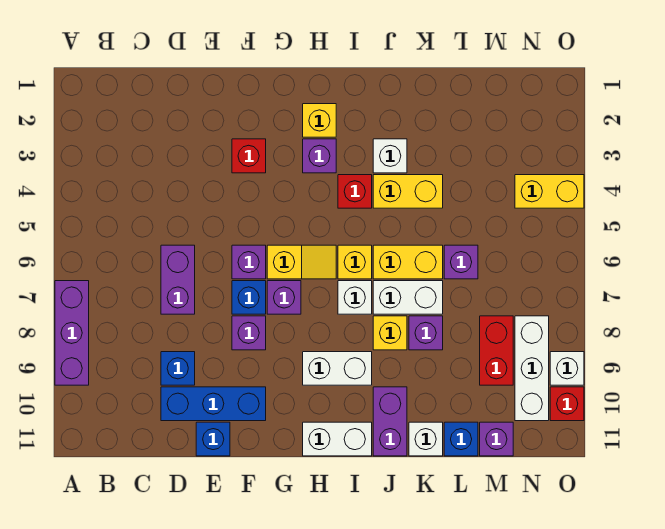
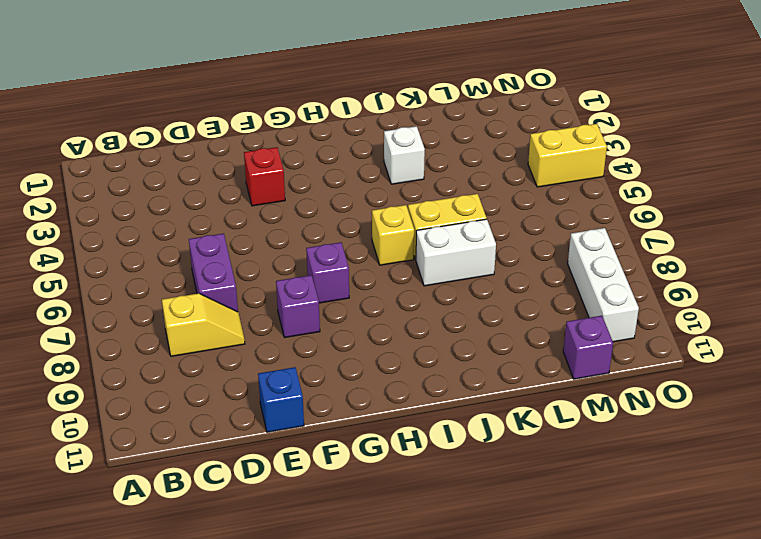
yellow 1x2 slope [162,293,245,356] -> yellow 1x2 slope moved to [267,245,336,279]
none -> purple 1x3 brick [55,281,89,385]
none -> blue 1x1 brick [161,352,195,385]
none -> blue 1x3 brick [161,387,266,421]
none -> purple 1x1 brick [232,245,266,279]

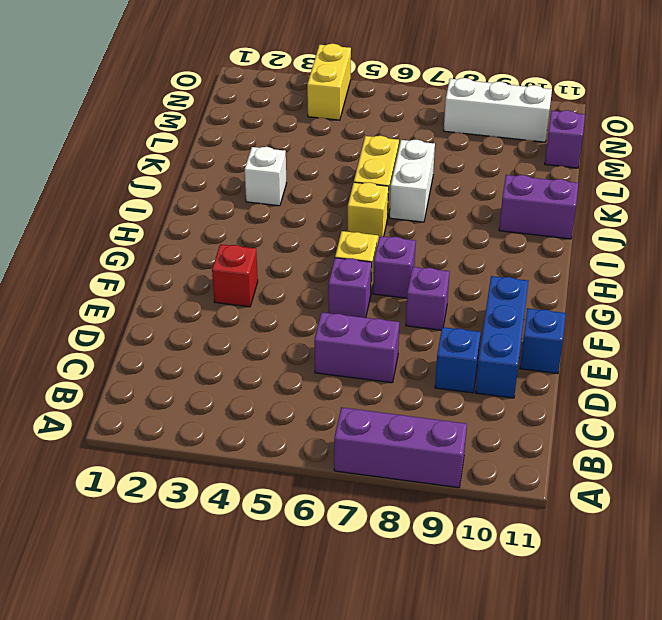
none -> blue 1x1 brick [232,281,266,314]
none -> yellow 1x1 brick [303,104,336,137]
none -> purple 1x1 brick [303,139,336,173]
none -> white 1x2 brick [303,352,372,385]

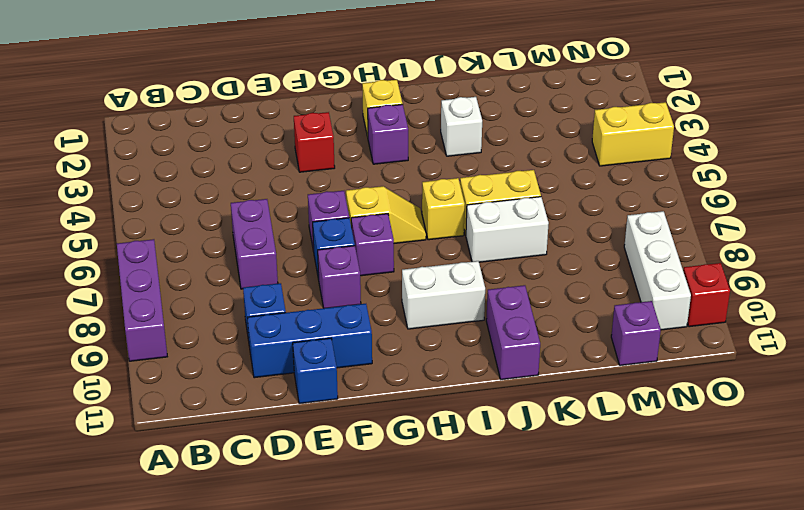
none -> white 1x2 brick [303,422,372,456]
none -> red 1x1 brick [338,175,372,208]
none -> white 1x1 brick [338,281,372,314]
none -> yellow 1x2 brick [373,175,443,208]

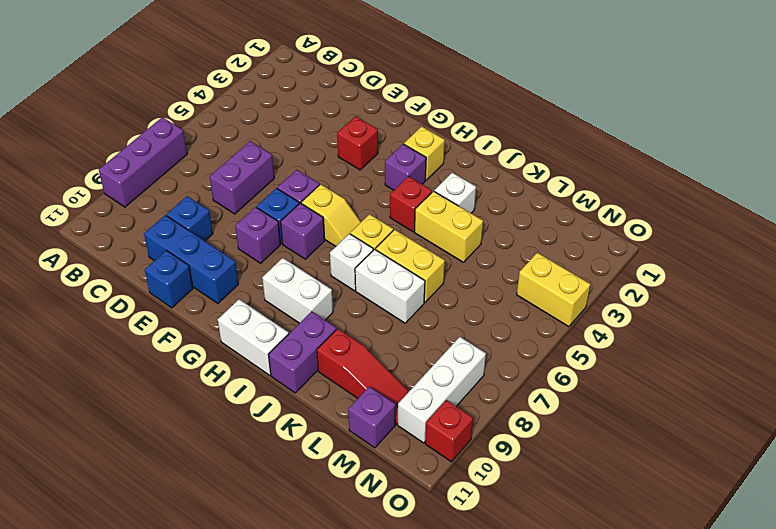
red 1x3 slope [317,329,409,424] -> none
none -> yellow 1x1 brick [373,316,407,350]
none -> purple 1x1 brick [409,316,443,350]
none -> white 1x1 brick [409,422,443,456]
none -> purple 1x1 brick [444,245,478,279]

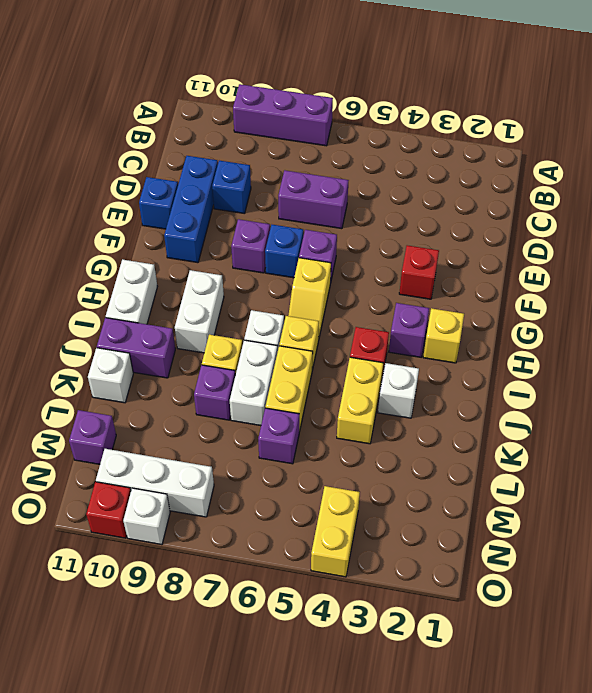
none -> purple 1x1 brick [267,281,301,314]
none -> blue 1x1 brick [444,422,478,456]
none -> red 1x2 brick [480,316,513,385]

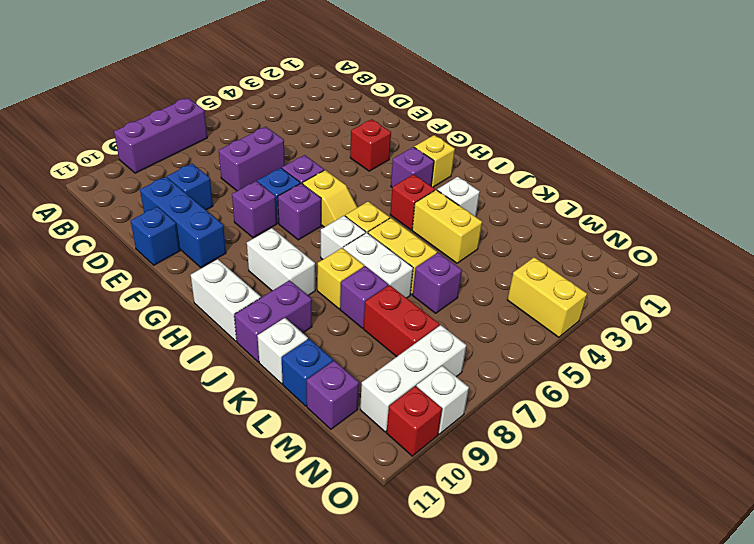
red 1x2 brick [364,285,439,357] -> red 1x2 brick turned to [480,316,513,385]

